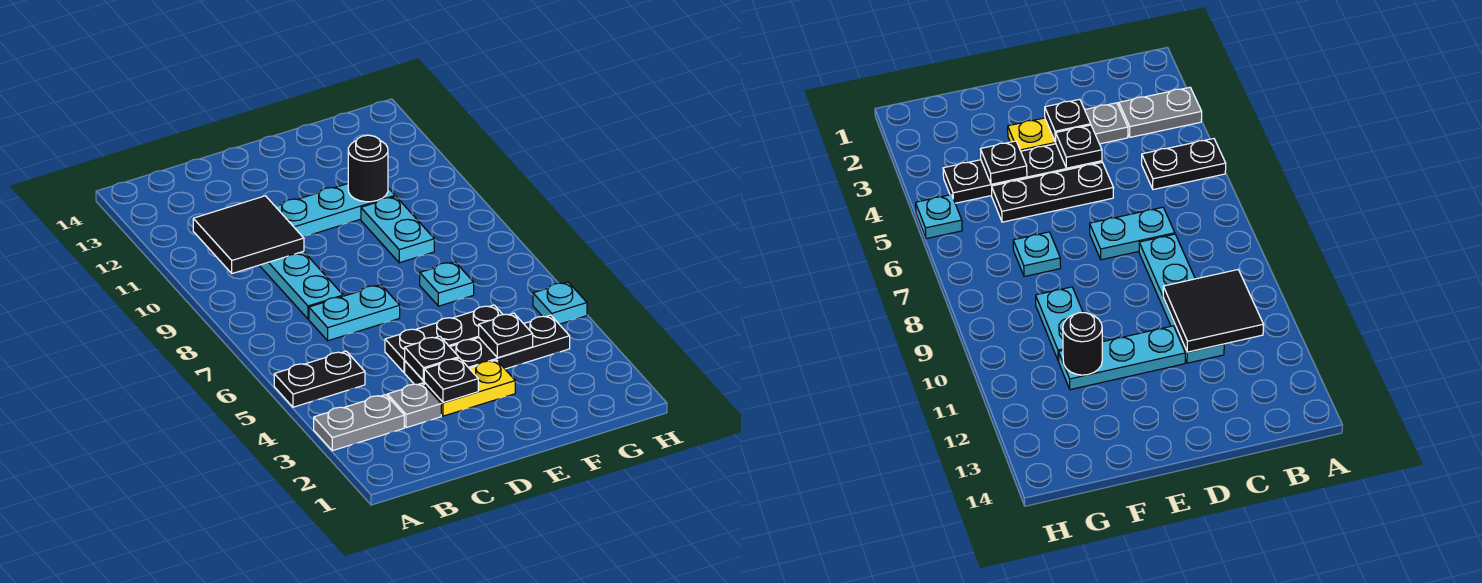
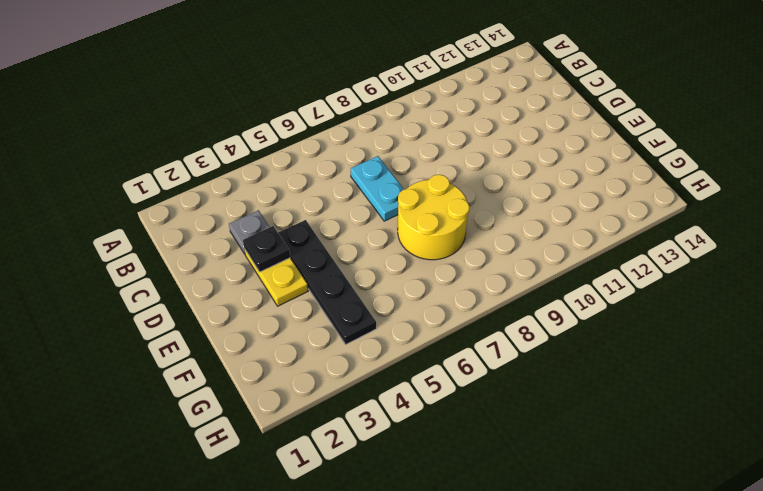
yellow 2x2 round brick [398,175,470,260] -> cyan 1x1 plate [420,262,474,306]
none -> grey 1x2 plate [314,395,404,451]
none -> black 1x2 plate [274,351,365,407]
none -> cyan 1x4 plate [259,251,343,319]

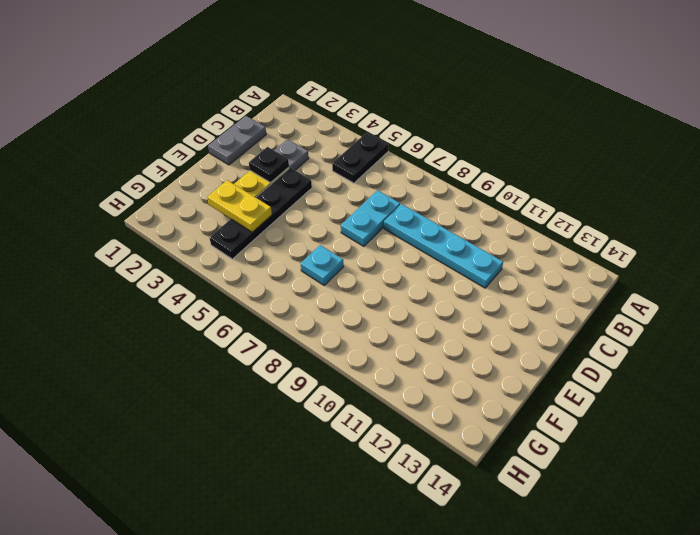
grey 1x2 plate [208,116,266,165] -> grey 1x2 plate moved to [314,395,404,451]
yellow 1x2 plate [207,180,272,232] -> black 1x1 plate [479,313,533,358]
none -> black 1x3 plate [385,305,503,373]
none -> cyan 1x3 plate [275,184,395,237]
none -> cyan 1x2 plate [361,197,434,263]

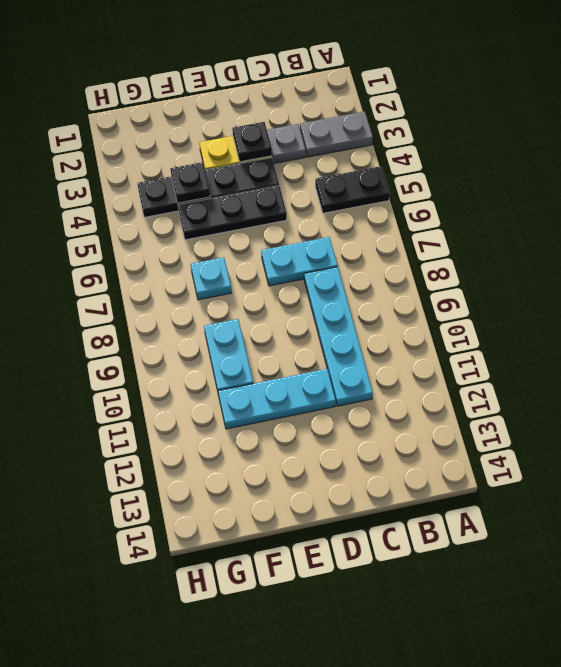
none -> cyan 1x1 plate [533,282,587,324]
none -> black 2x2 tile [193,196,304,274]
none -> black 1x1 plate [405,336,459,381]

